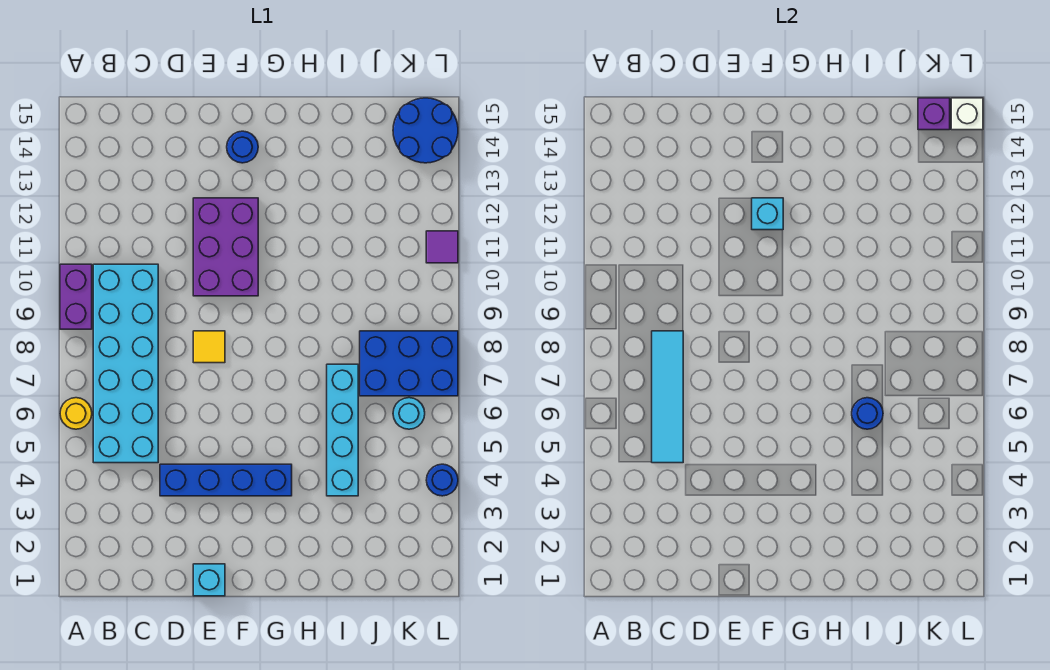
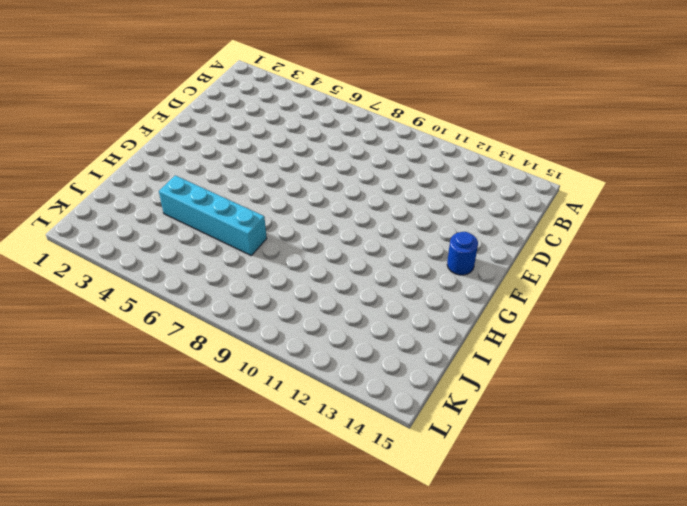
none -> yellow 1x1 round brick [60,398,92,429]
none -> purple 1x2 brick [60,264,92,329]
none -> cyan 2x6 brick [93,264,158,463]

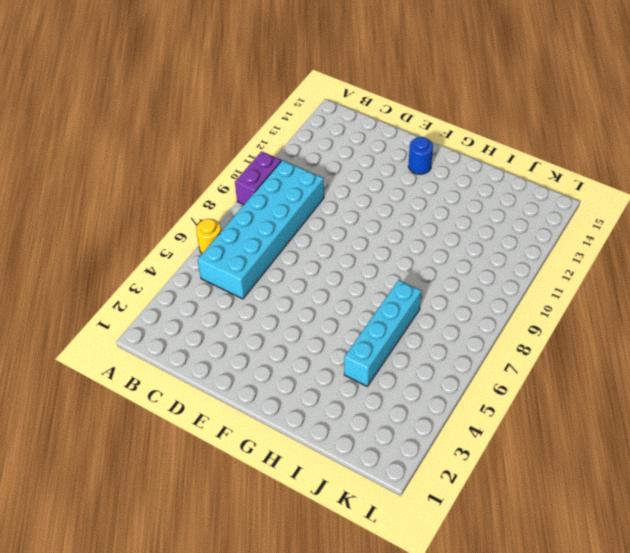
none -> blue 1x4 brick [160,464,292,496]
none -> cyan 1x1 brick [193,564,225,596]
none -> yellow 1x1 tile [193,331,225,363]

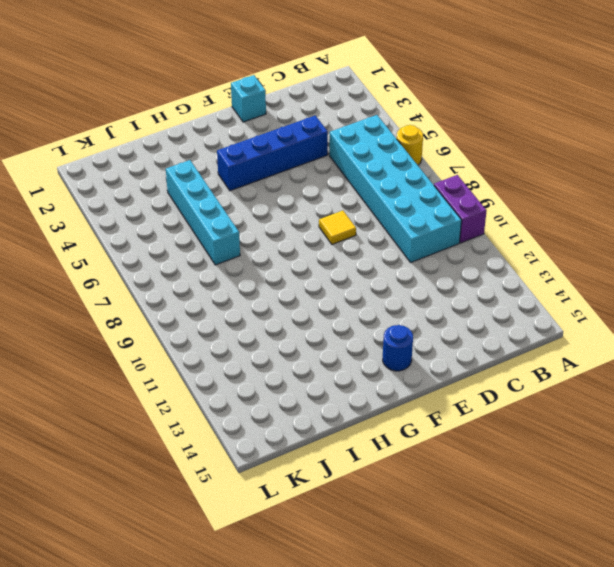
none -> purple 2x3 brick [193,198,258,296]
none -> blue 2x3 brick [360,331,458,396]
none -> cyan 1x1 round brick [393,398,425,429]

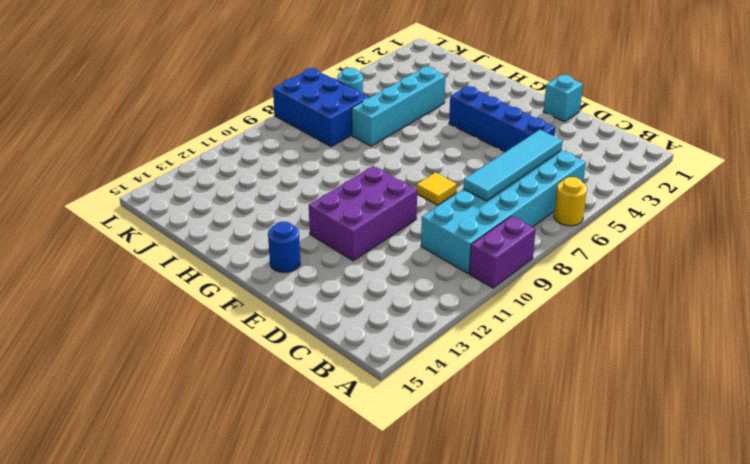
none -> blue 2x2 round brick [393,98,458,163]
none -> blue 1x1 round brick [426,464,458,496]
none -> purple 1x1 tile [426,231,458,263]

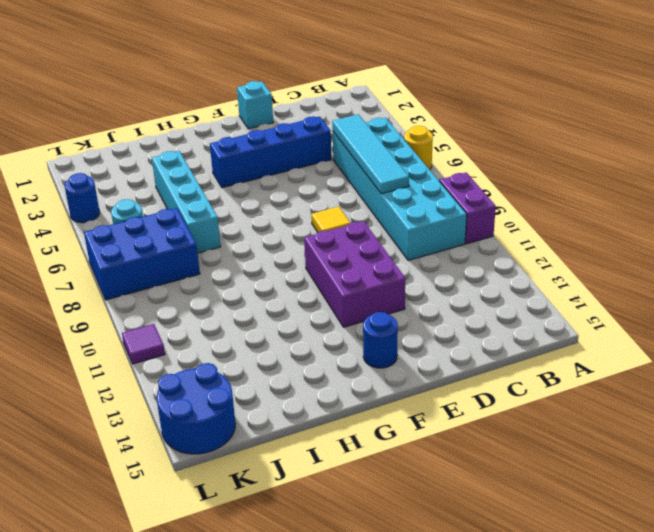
none -> cyan 1x1 brick [752,198,783,230]
none -> blue 1x1 round brick [852,398,883,429]
none -> purple 1x1 brick [918,98,950,130]

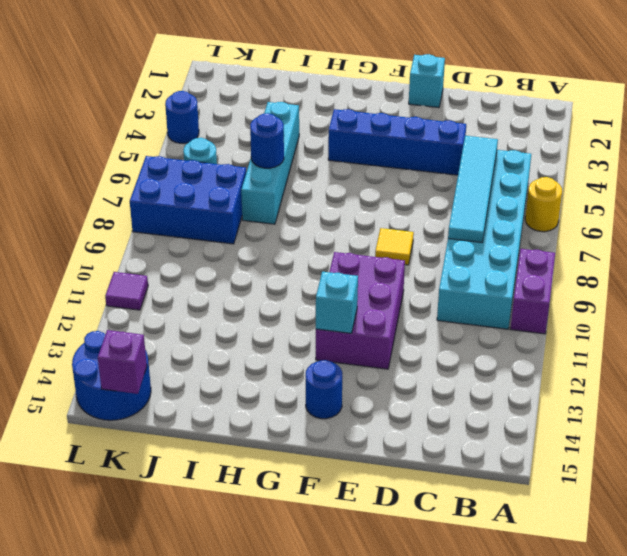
none -> white 1x1 brick [951,98,983,130]

